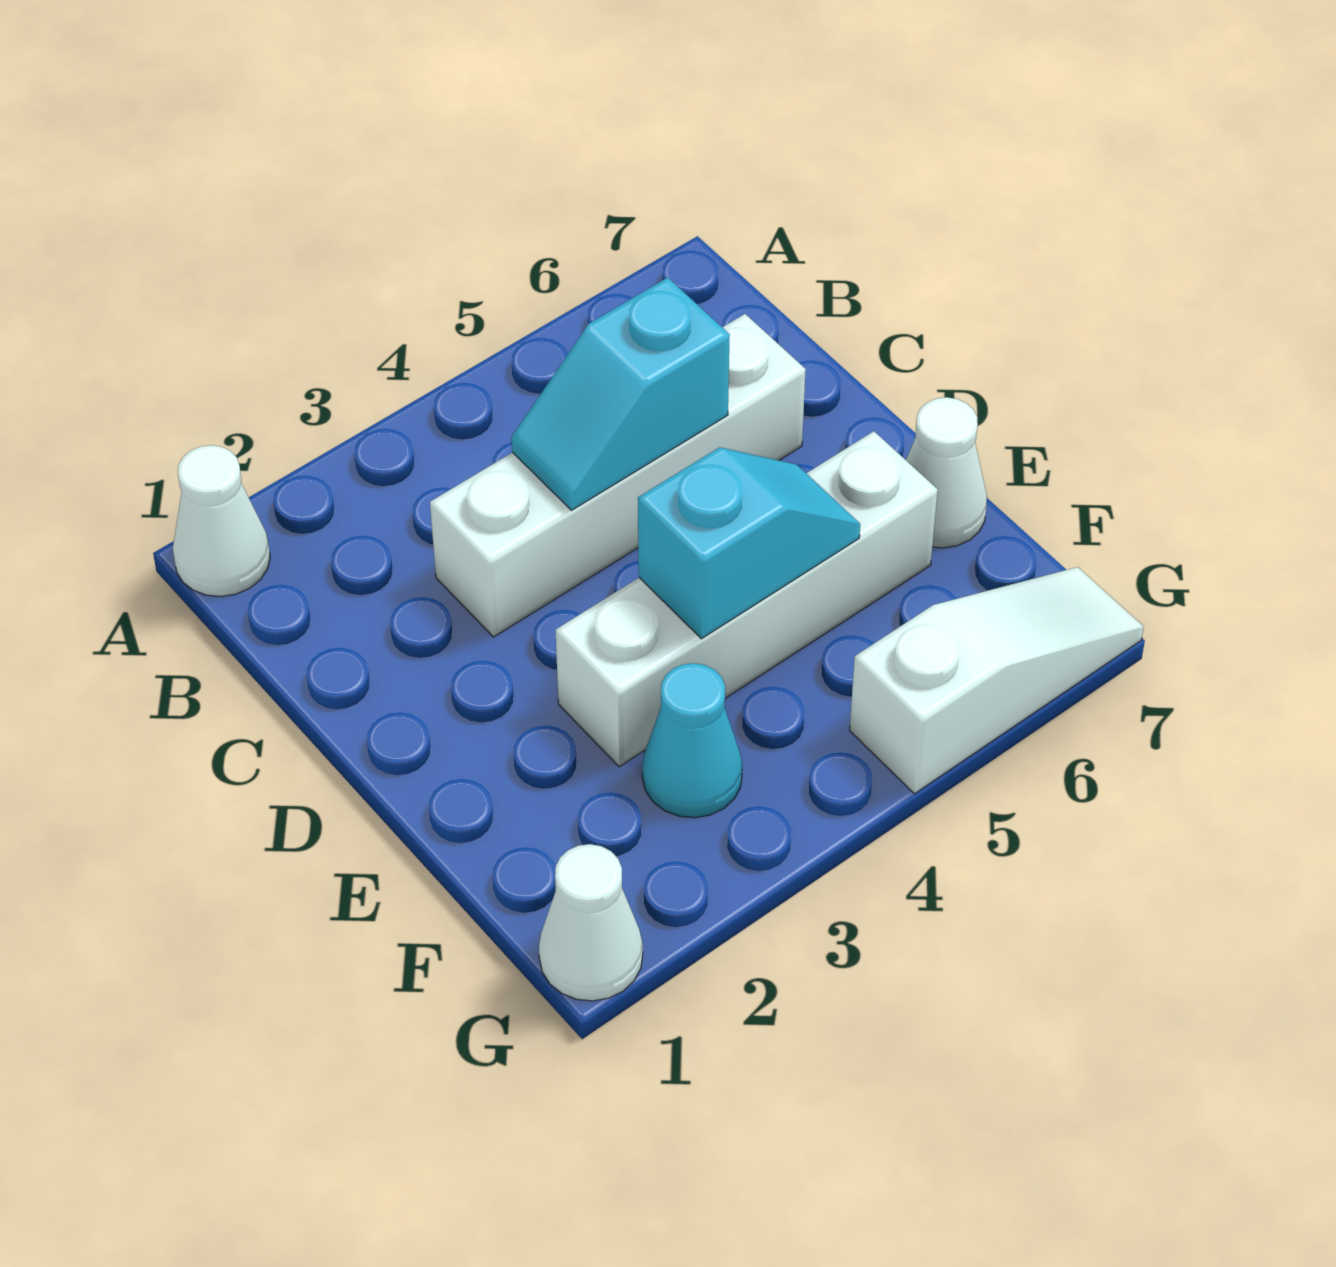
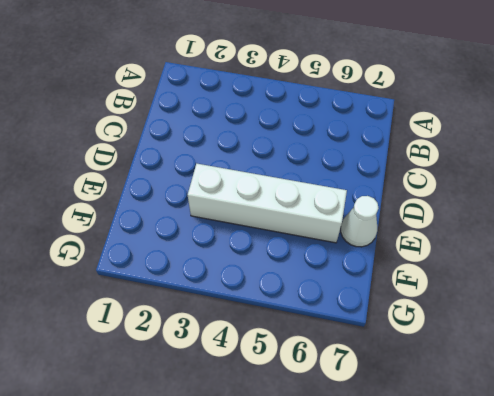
none -> white 1x1 cone [173,445,270,596]
none -> white 1x4 brick [430,314,806,637]

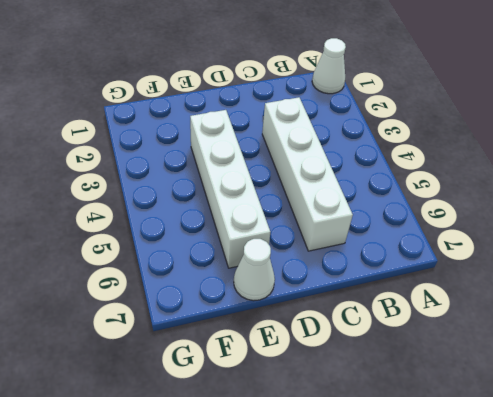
none -> cyan 1x1 cone [642,663,742,818]
none -> white 1x1 cone [539,844,643,1001]

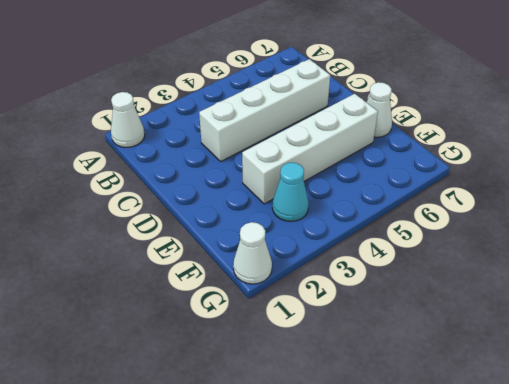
none -> white 1x3 slope [850,567,1144,794]
none -> cyan 1x2 slope [511,278,730,510]

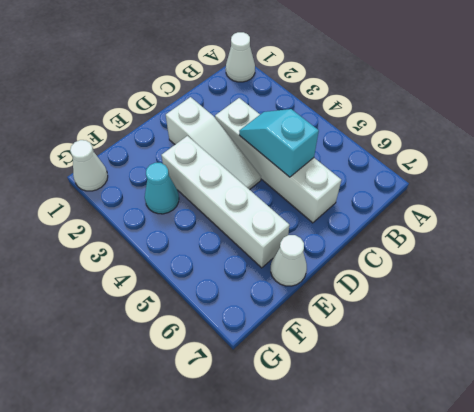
white 1x3 slope [166,97,261,190] -> white 1x3 slope moved to [850,567,1144,794]
none -> cyan 1x2 slope [638,447,860,639]

